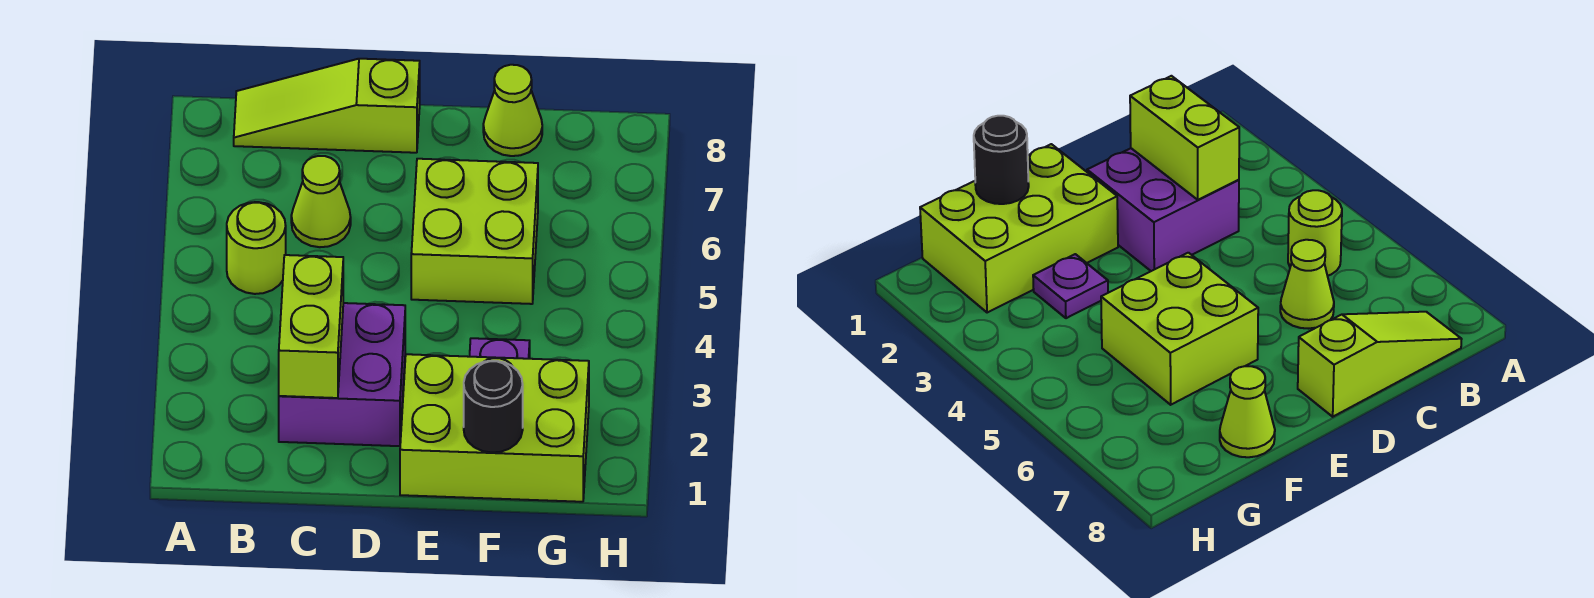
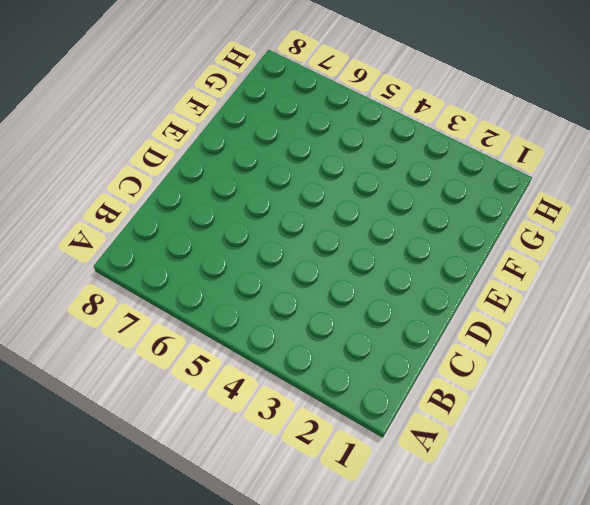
none -> lime 1x1 round brick [227,202,286,294]
none -> lime 1x3 slope [234,59,420,153]

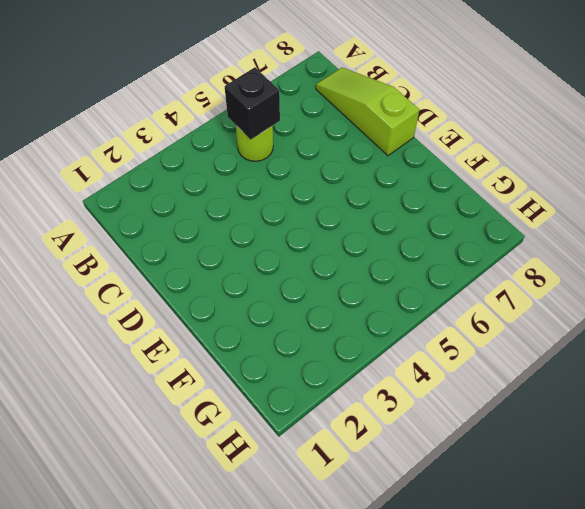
black 1x1 brick [225,67,280,139] -> none
none -> purple 2x2 brick [279,303,405,446]
none -> lime 1x1 cone [291,156,351,247]

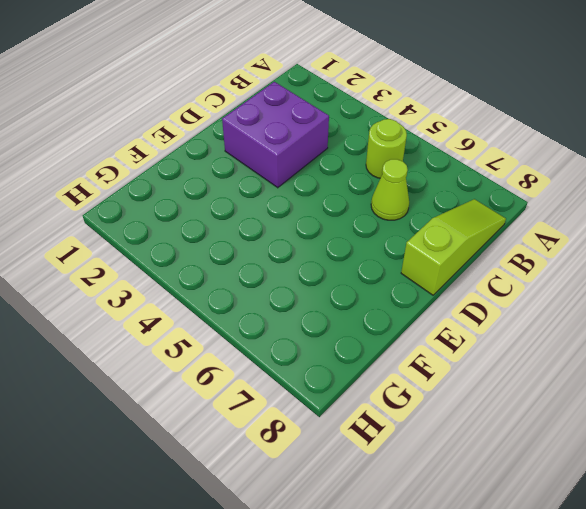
none -> lime 2x3 brick [400,354,589,502]
none -> lime 2x2 brick [411,159,538,304]

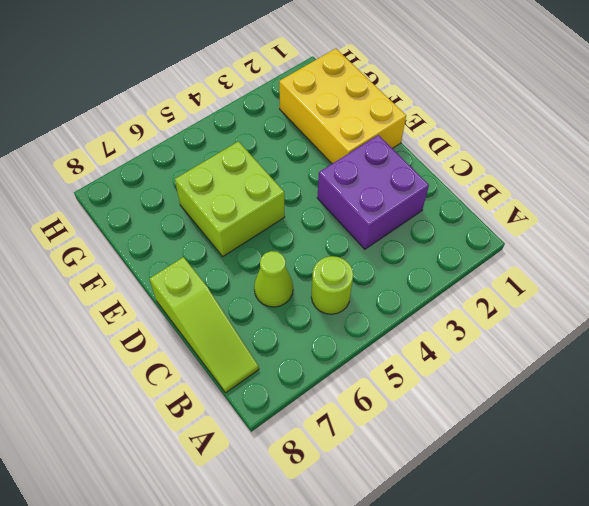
yellow 2x3 brick [279,49,406,164] -> lime 2x3 brick [400,354,589,502]
none -> purple 1x1 plate [469,338,530,359]
none -> lime 1x1 cone [483,65,542,156]

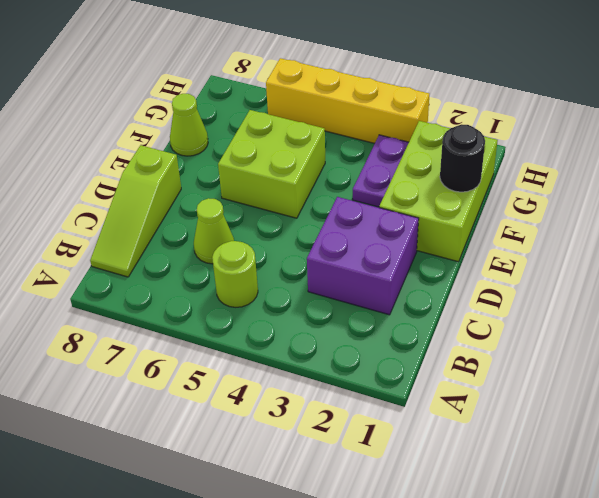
purple 1x2 plate [353,135,409,207] -> purple 1x1 plate [469,338,530,359]
yellow 1x4 brick [266,58,429,143] -> none
none -> lime 1x2 brick [279,255,343,398]

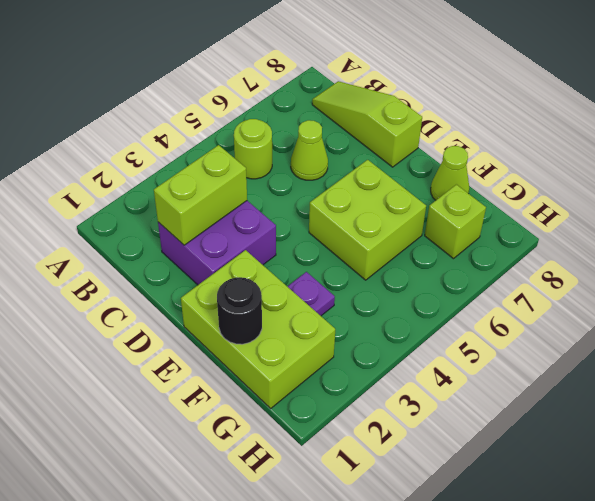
lime 1x1 brick [425,184,486,259] -> none

